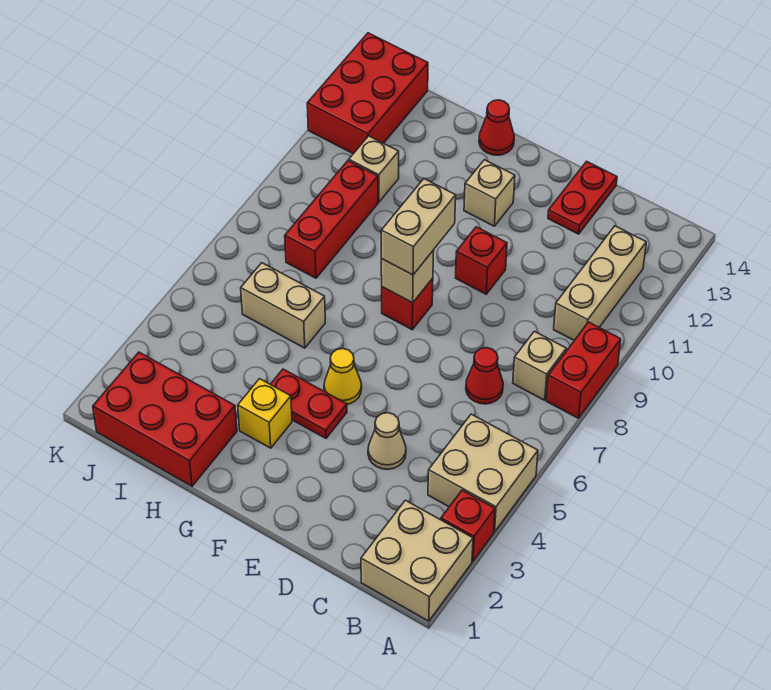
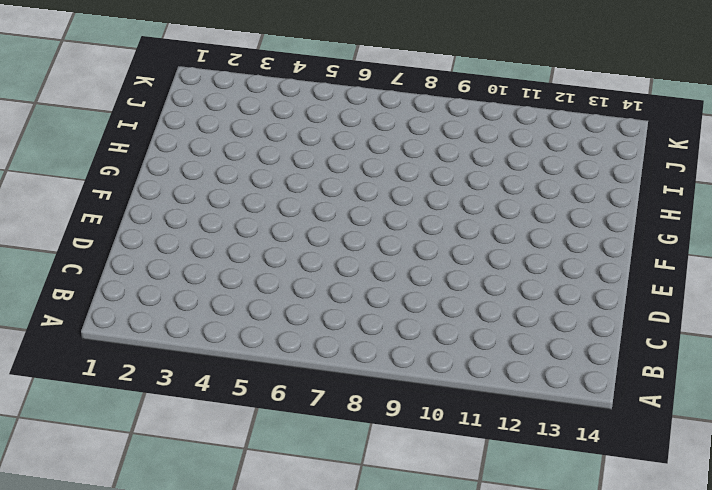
none -> tan 2x2 brick [361,500,473,621]
none -> red 1x1 brick [441,490,495,561]
none -> tan 2x2 brick [428,414,538,532]

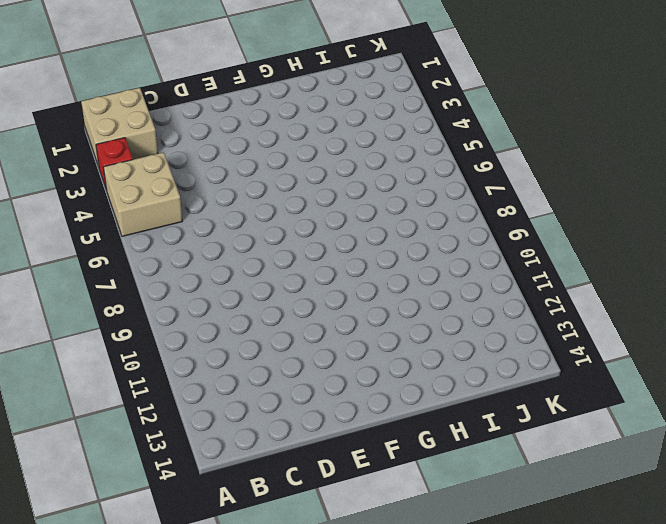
none -> red 1x2 brick [546,322,621,418]
none -> tan 1x1 brick [513,331,566,400]
none -> tan 1x3 brick [554,226,646,340]

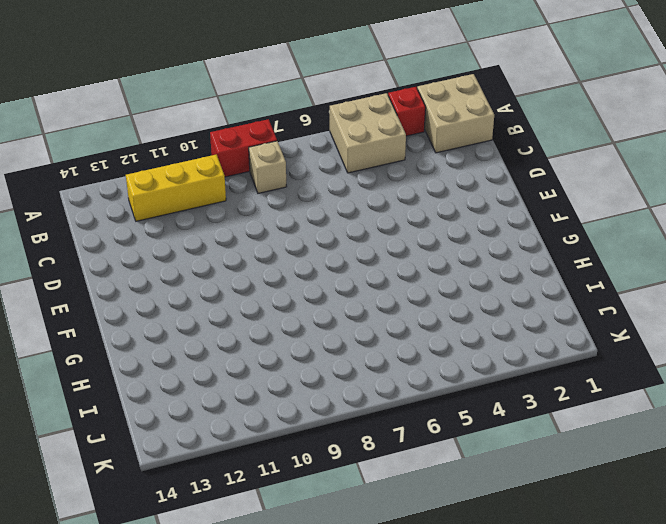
yellow 1x3 brick [126,155,226,221] -> tan 1x3 brick [554,226,646,340]
none -> red 1x1 cone [466,348,503,404]
none -> tan 1x1 cone [368,413,406,469]
none -> red 1x2 plate [548,161,617,234]

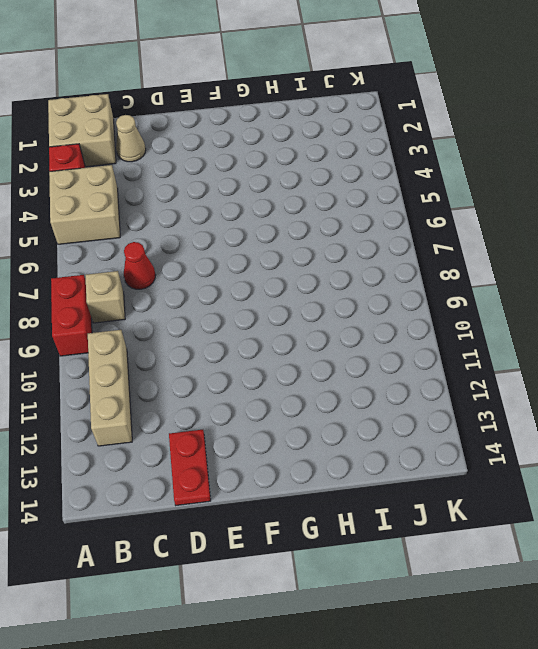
tan 1x1 cone [116,115,146,162] -> tan 1x1 cone moved to [368,413,406,469]
none -> red 1x1 brick [456,227,507,294]
none -> red 1x2 plate [270,369,347,438]
none -> yellow 1x1 cone [324,349,362,404]

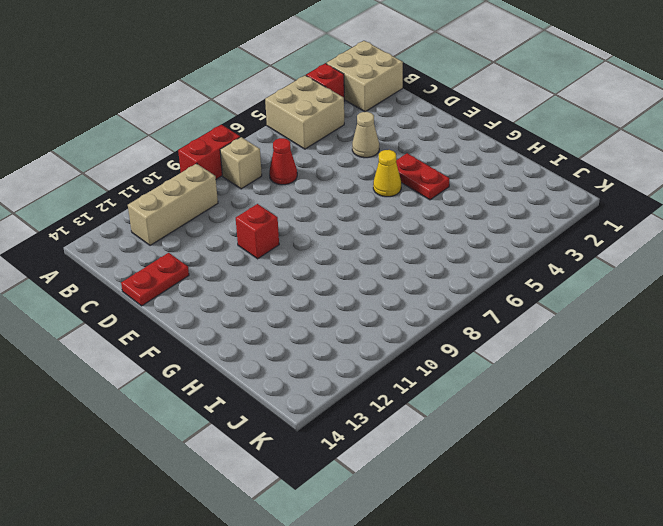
none -> red 1x1 brick [382,278,433,330]
none -> tan 1x1 brick [464,160,515,226]
none -> yellow 1x1 brick [238,379,292,448]

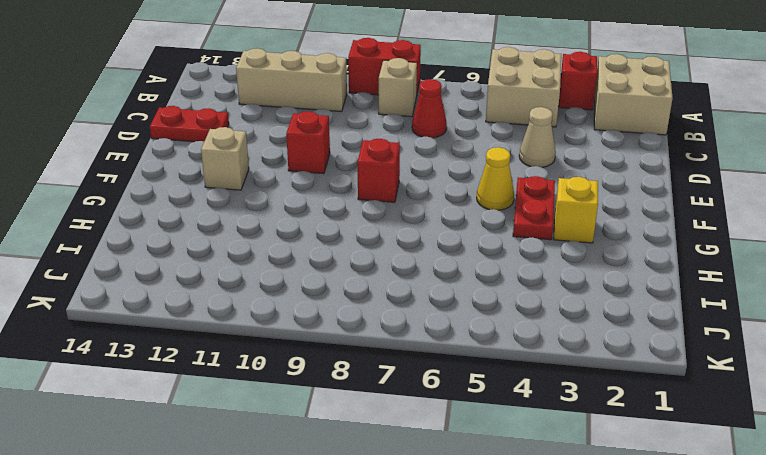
none -> red 1x1 cone [479,100,514,155]
none -> red 2x3 brick [93,352,237,486]
none -> tan 1x2 brick [241,263,325,348]

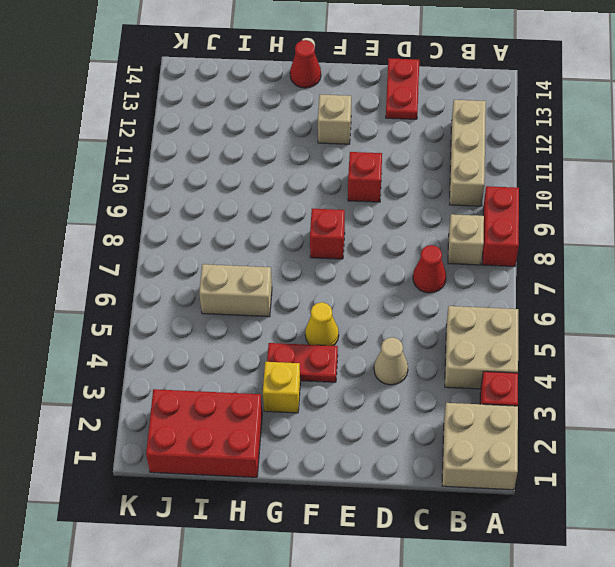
none -> red 1x3 brick [285,161,378,278]
none -> tan 1x1 brick [349,136,399,202]
none -> red 2x3 brick [307,33,428,154]

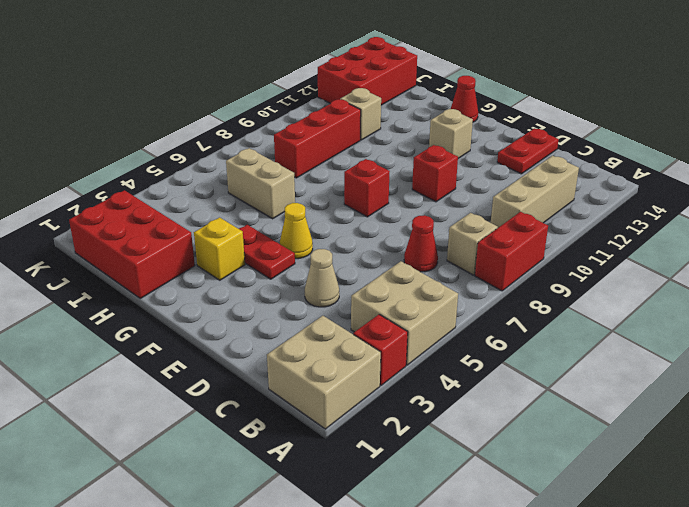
none -> tan 1x1 brick [381,250,434,303]
none -> tan 1x2 brick [381,179,456,275]

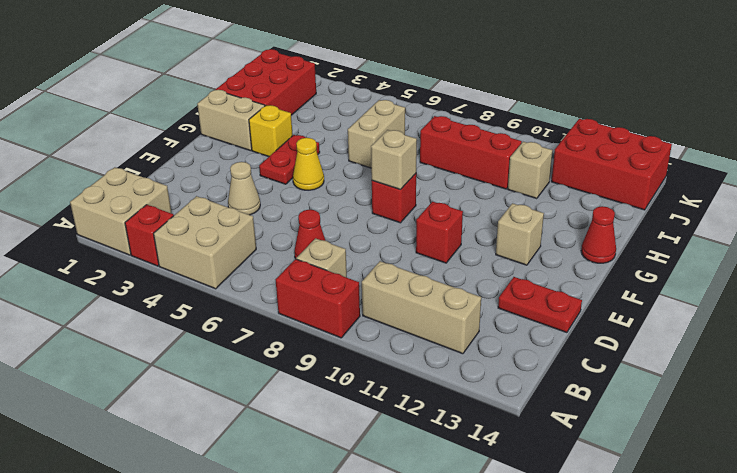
tan 1x2 brick [197,90,265,151] -> tan 1x2 brick moved to [381,179,456,275]

